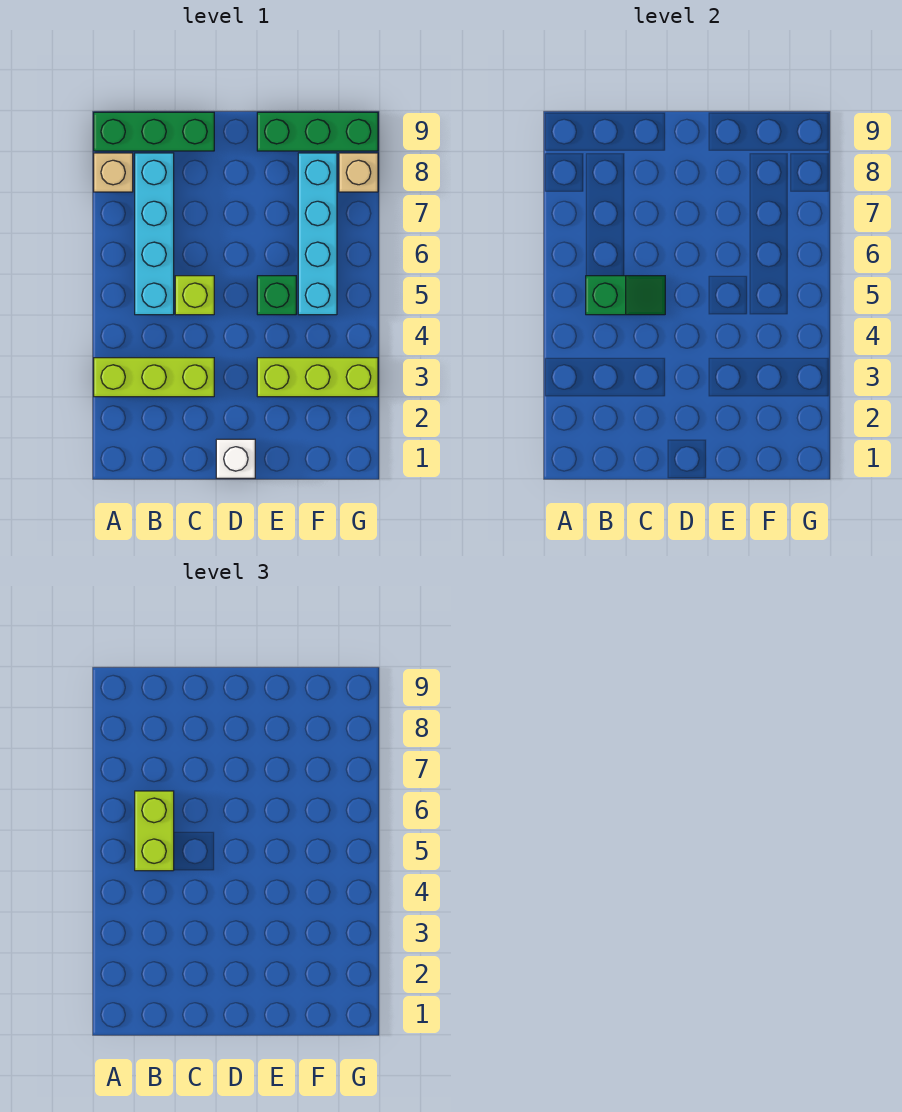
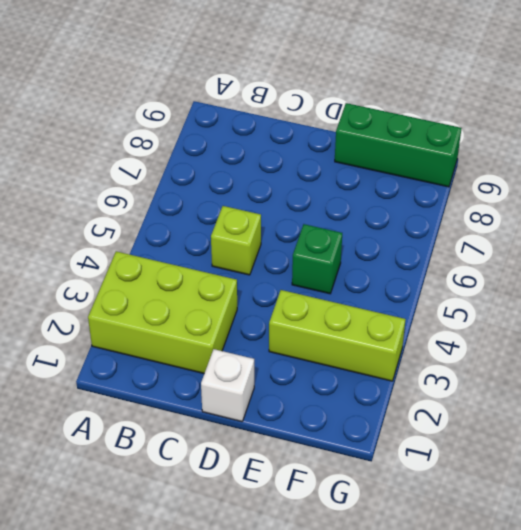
lime 2x3 brick [88,251,237,373] -> lime 1x3 brick [94,358,214,397]
none -> tan 1x1 brick [94,153,133,192]
none -> green 1x3 brick [94,112,214,151]
none -> cyan 1x4 brick [135,153,174,315]

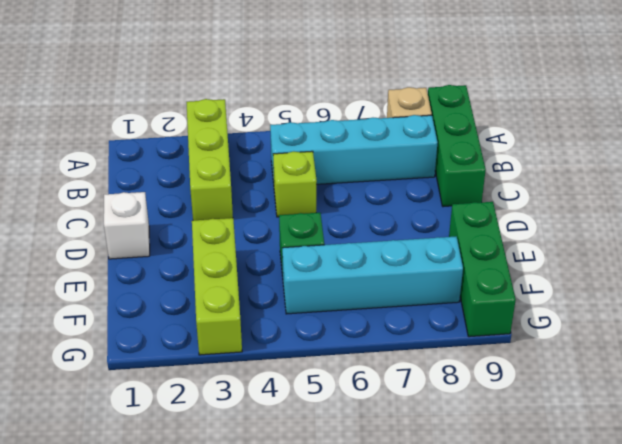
none -> tan 1x1 brick [339,153,378,192]
none -> green 1x2 slope [586,276,665,315]
none -> lime 1x2 brick [135,791,174,871]

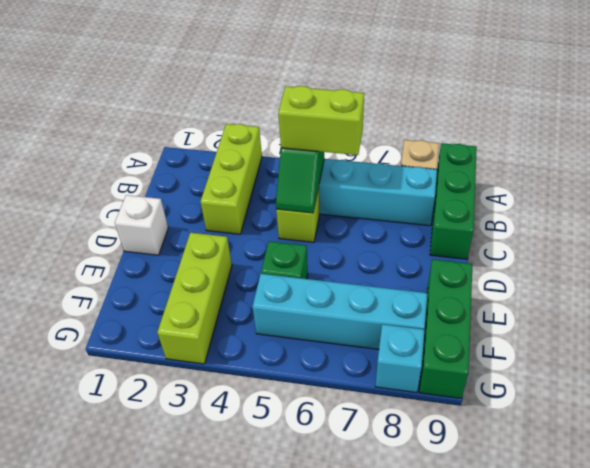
cyan 1x1 brick [375,324,425,393] -> tan 1x1 brick [339,153,378,192]

